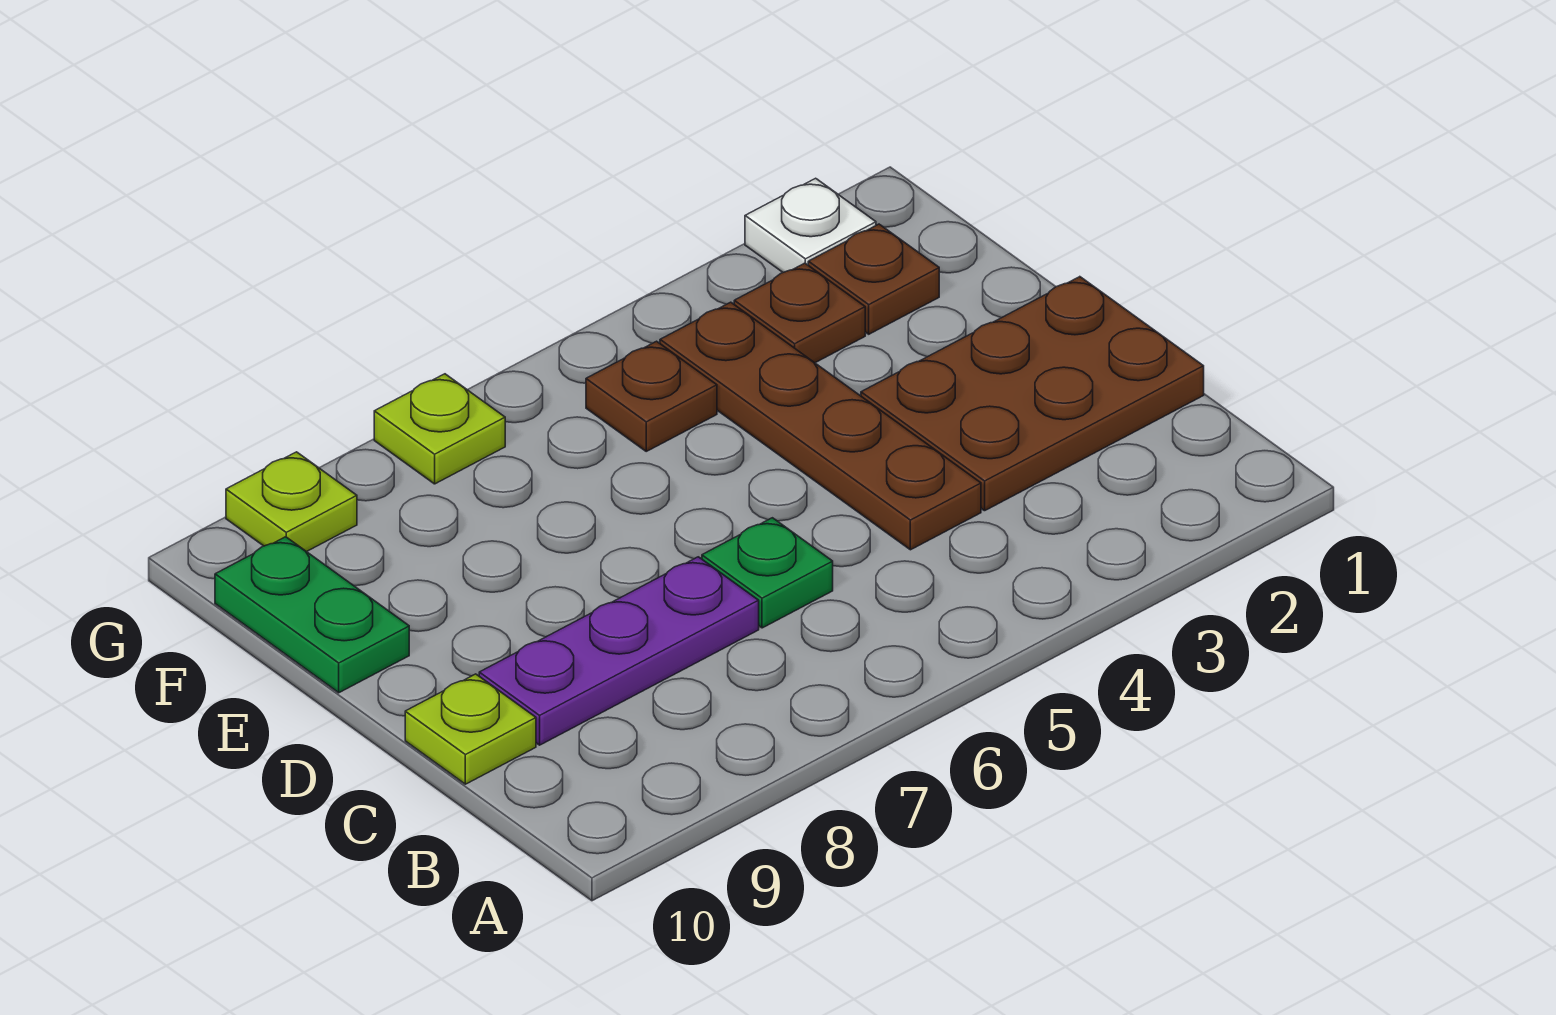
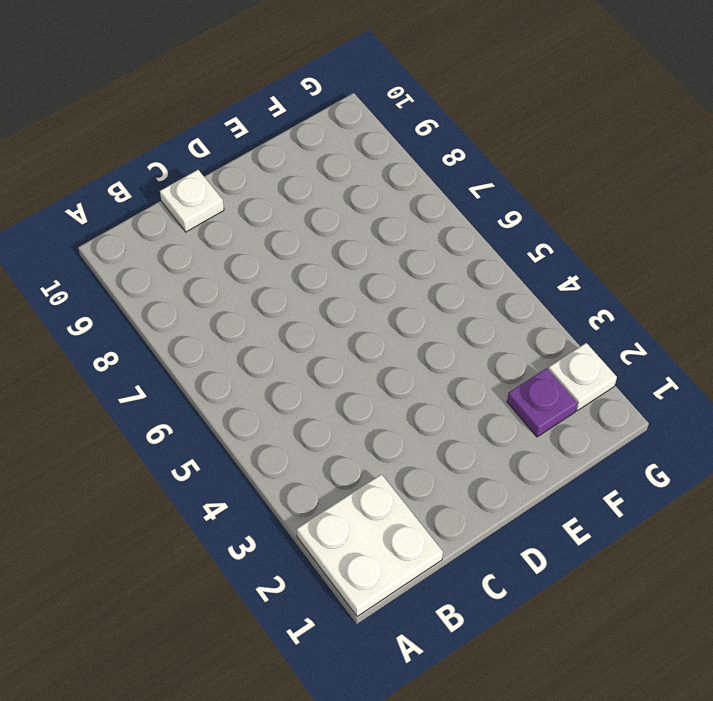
white 2x2 plate [297,474,443,616] -> none
white 1x1 plate [160,170,224,232] -> lime 1x1 plate [405,674,536,784]
purple 1x1 plate [507,368,577,437] -> brown 1x1 plate [808,224,939,334]
none -> brown 2x3 plate [861,277,1204,511]
none -> brown 1x4 plate [660,302,981,550]
none -> green 1x1 plate [702,518,833,628]

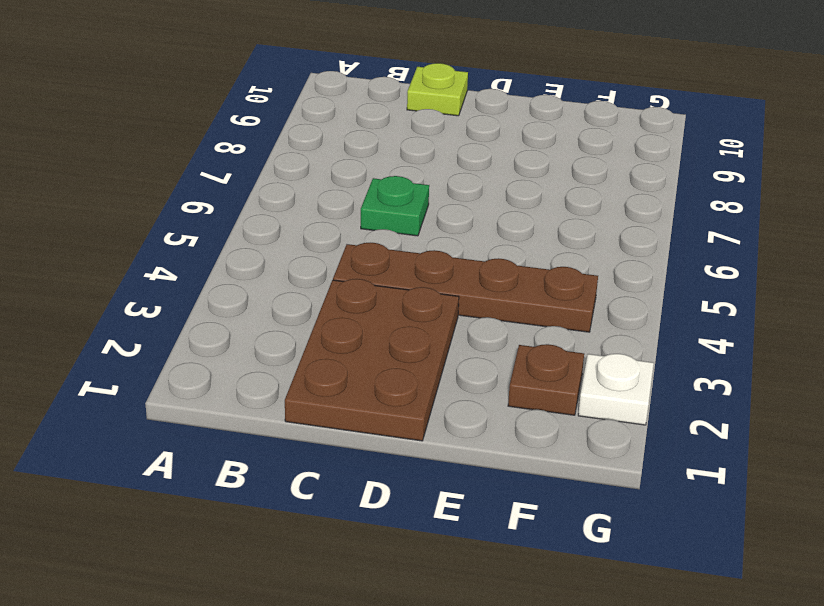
none -> purple 1x3 plate [479,557,759,745]
none -> green 1x2 plate [215,537,409,693]
none -> brown 1x1 plate [734,263,865,363]

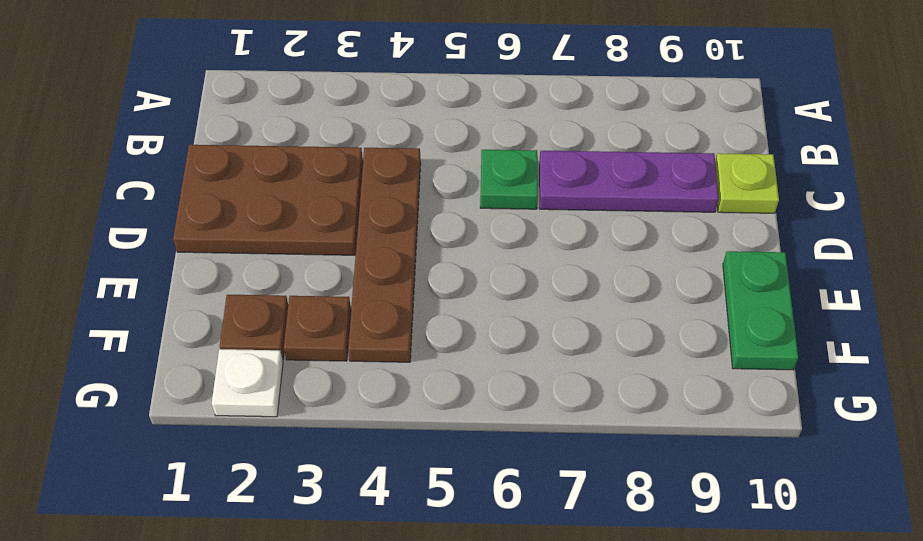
none -> brown 1x1 plate [586,341,717,451]
none -> lime 1x1 plate [374,374,505,484]
none -> lime 1x1 plate [226,452,357,552]

